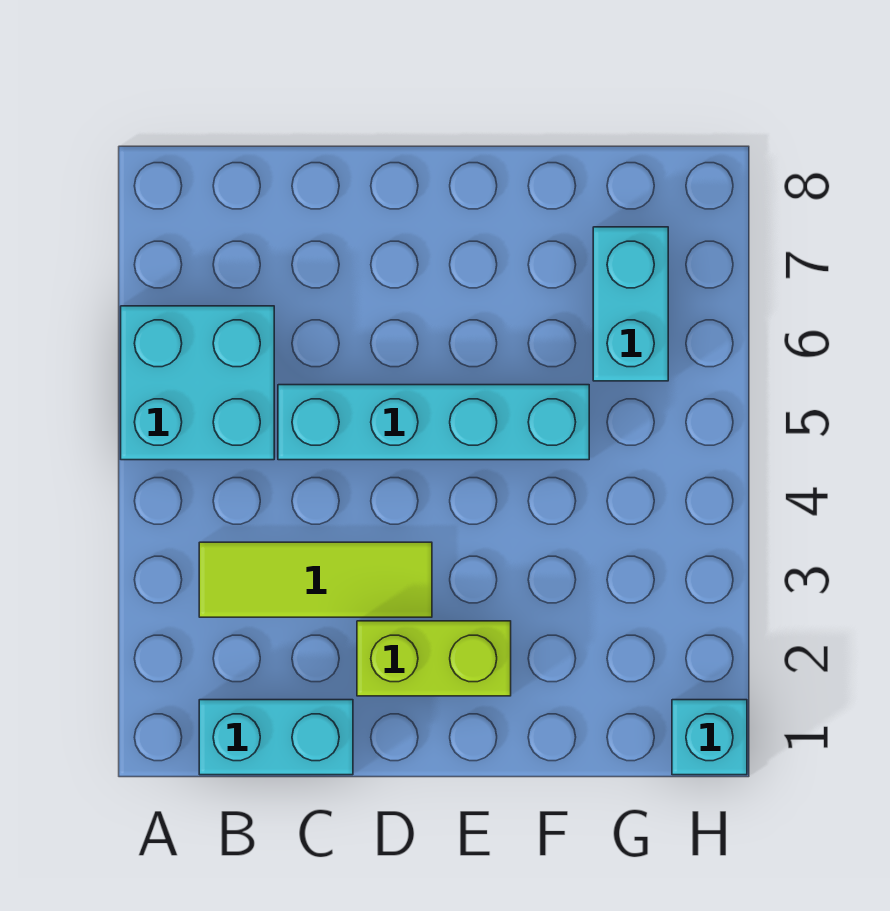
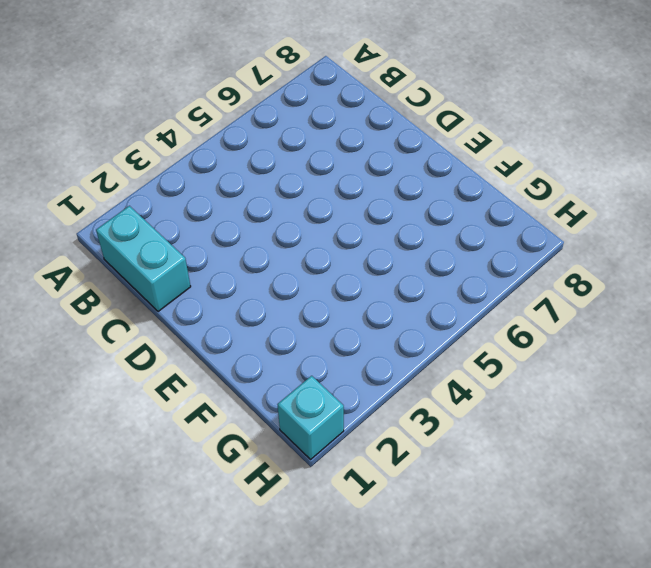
none -> cyan 2x2 brick [121,306,274,460]
none -> lime 1x3 tile [199,542,432,617]

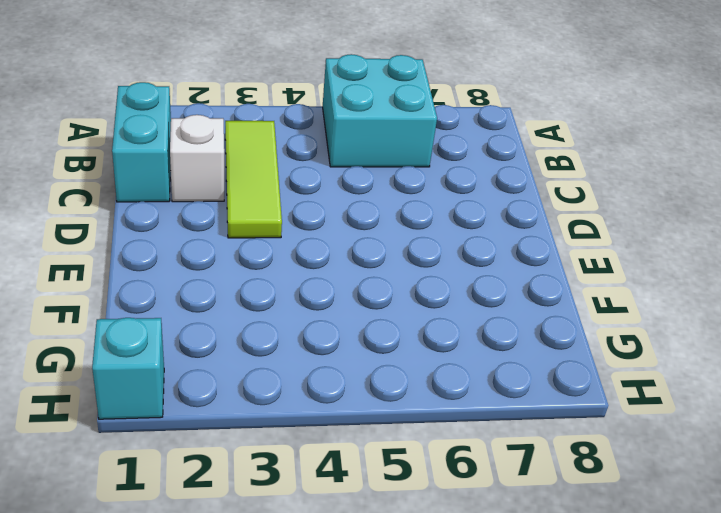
white 1x1 brick [170,115,224,202] -> none
none -> cyan 1x4 brick [278,385,589,460]
none -> lime 1x2 brick [357,621,511,696]

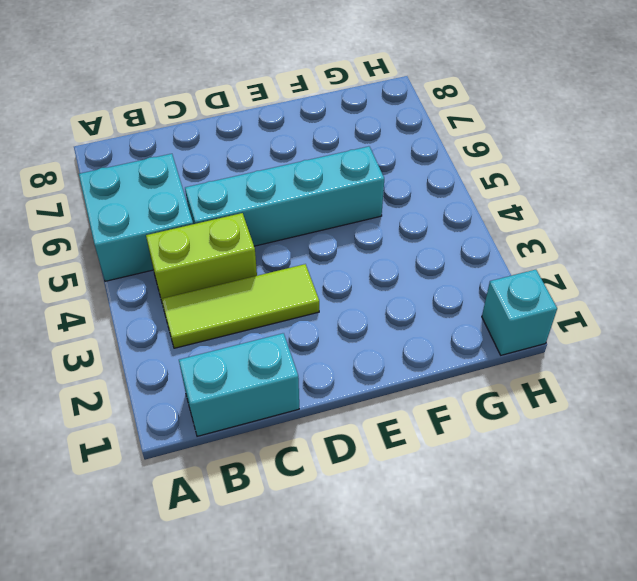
lime 1x2 brick [146,213,257,301] -> lime 1x2 brick moved to [357,621,511,696]
none -> cyan 1x2 brick [593,227,668,381]

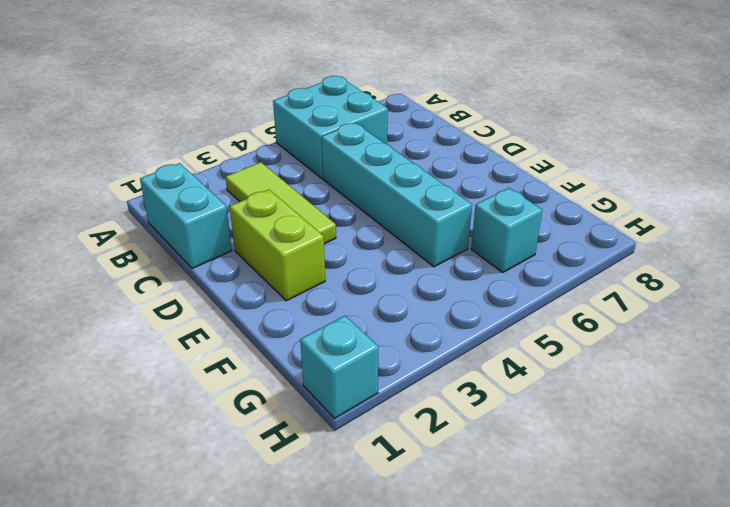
cyan 1x1 brick [471,188,542,272] -> cyan 1x2 brick [593,227,668,381]

